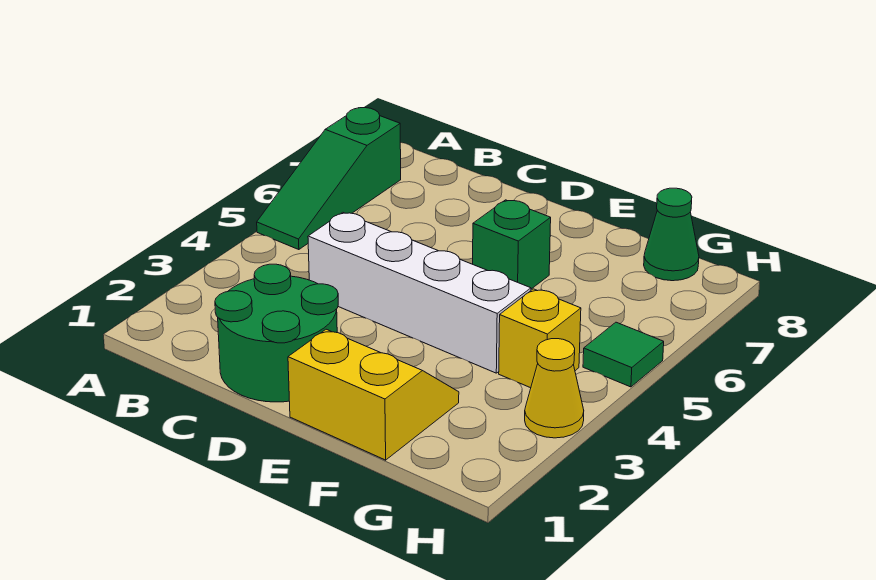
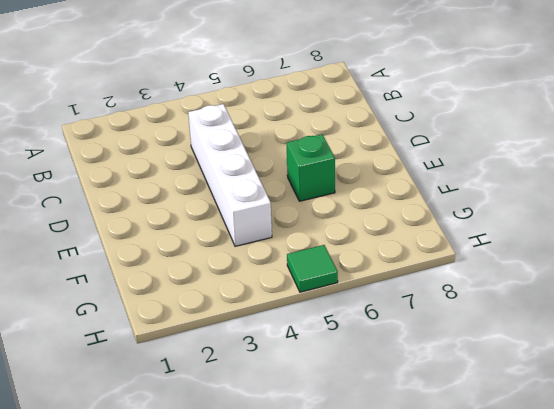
none -> green 1x3 slope [257,108,401,250]
none -> green 2x2 round brick [215,264,338,402]

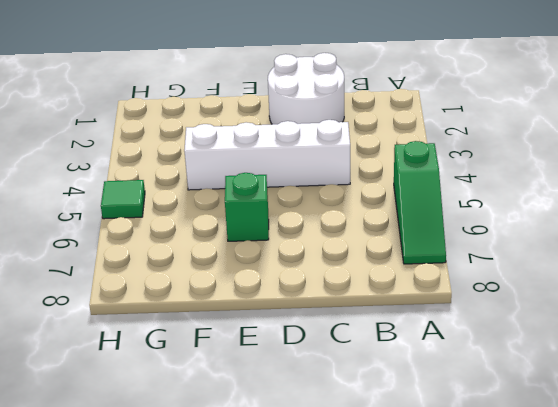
green 1x3 slope [394,141,446,264] -> green 1x3 slope turned to [257,108,401,250]
white 2x2 round brick [268,53,344,124] -> green 2x2 round brick [215,264,338,402]
none -> yellow 2x2 slope [288,329,459,460]
none -> yellow 1x1 brick [499,289,581,388]

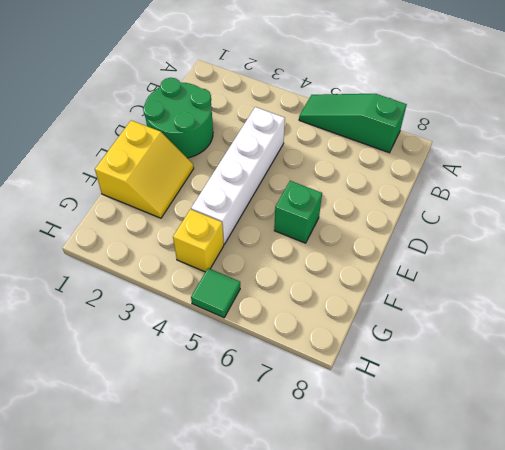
none -> green 1x1 cone [644,188,699,281]
none -> yellow 1x1 cone [525,339,584,438]

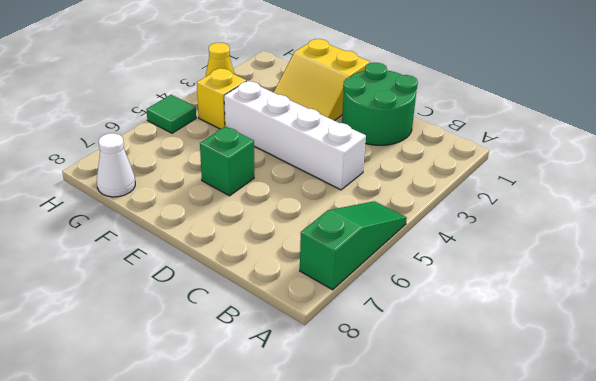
white 1x1 cone [97,133,135,197] -> green 1x1 cone [644,188,699,281]

